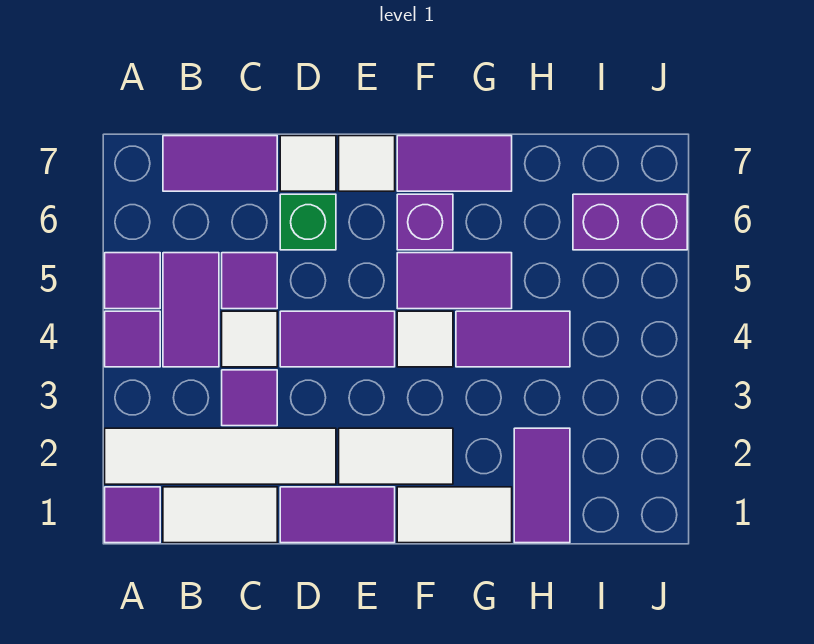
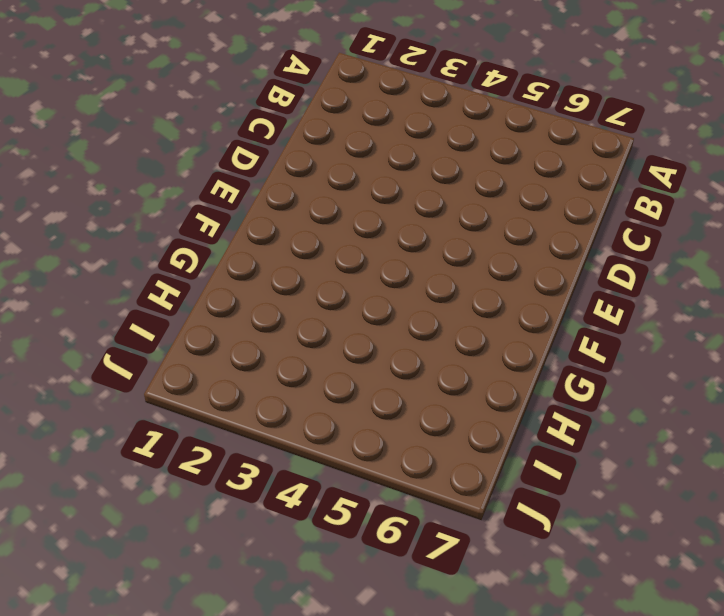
none -> purple 1x1 tile [105,487,160,543]
none -> white 1x4 tile [105,428,336,484]
none -> purple 1x1 tile [105,311,160,367]

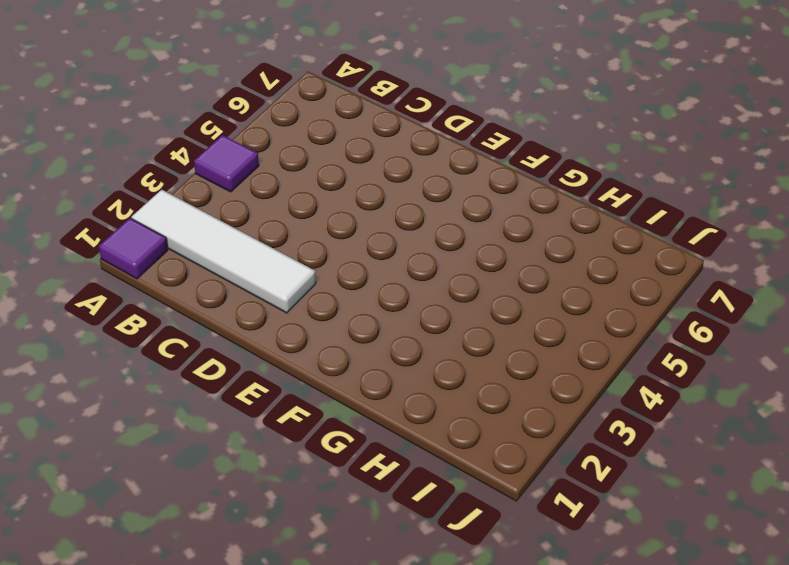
none -> purple 1x1 tile [105,253,160,309]
none -> white 1x2 tile [163,487,277,543]
none -> purple 1x2 tile [163,253,219,367]

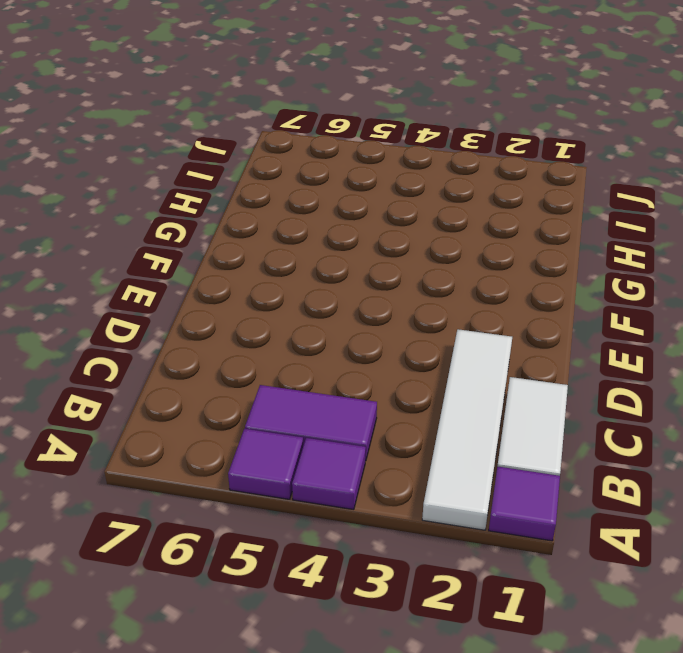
none -> purple 1x2 tile [163,136,277,191]
none -> purple 1x1 tile [222,370,277,426]
none -> white 1x1 tile [222,311,277,367]

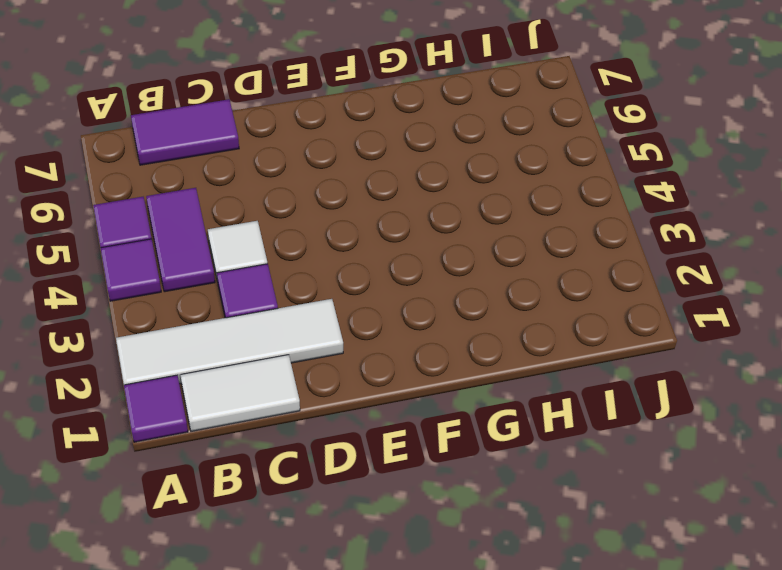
none -> purple 1x1 tile [222,253,277,309]
none -> purple 1x2 tile [280,487,395,543]
none -> purple 1x2 tile [280,311,395,367]

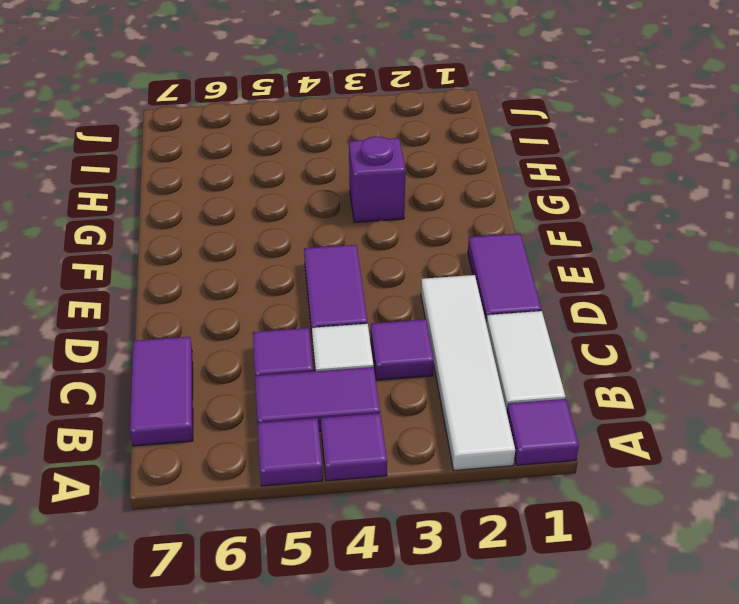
purple 1x1 brick [349,136,405,222] -> purple 1x1 brick moved to [397,194,453,250]
none -> green 1x1 brick [280,194,336,250]
none -> white 1x1 tile [280,136,336,191]
none -> white 1x2 tile [339,428,453,484]

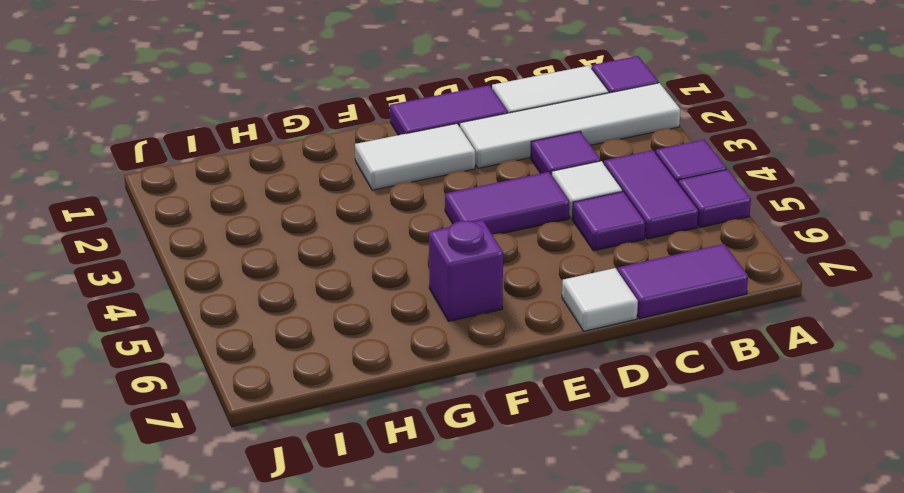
none -> green 1x1 brick [280,194,336,250]
none -> white 1x1 tile [339,136,395,191]
none -> white 1x2 tile [397,487,512,543]

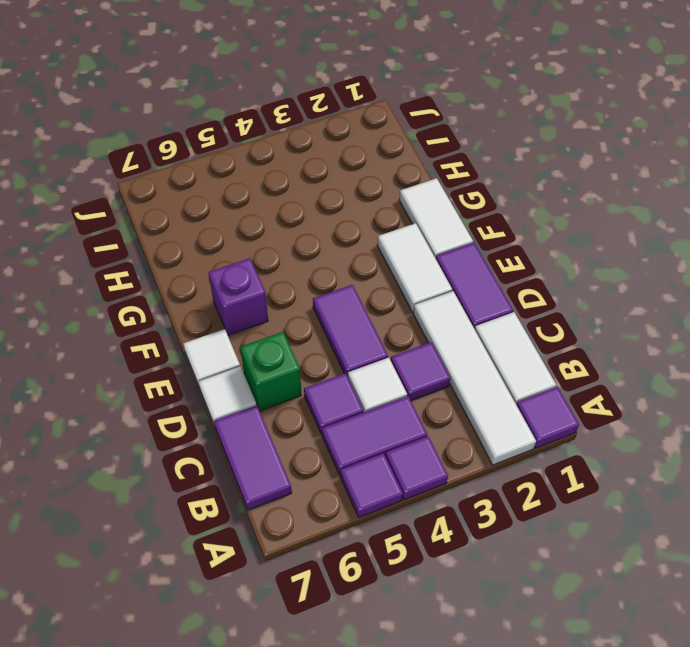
none -> white 1x1 tile [397,311,453,367]
none -> purple 1x2 tile [397,253,512,309]
none -> purple 1x2 tile [397,136,512,191]

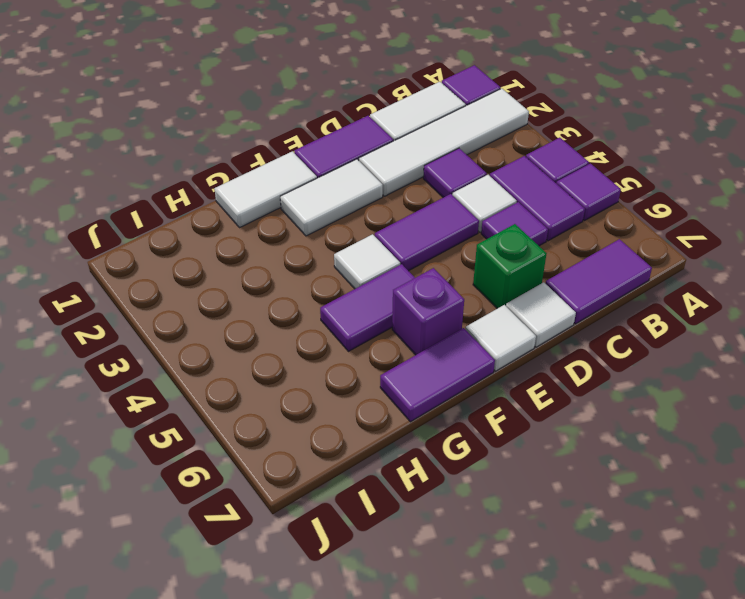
none -> purple 1x2 tile [456,311,570,367]
none -> purple 1x2 tile [514,428,570,543]
none -> purple 1x2 brick [573,194,687,250]

